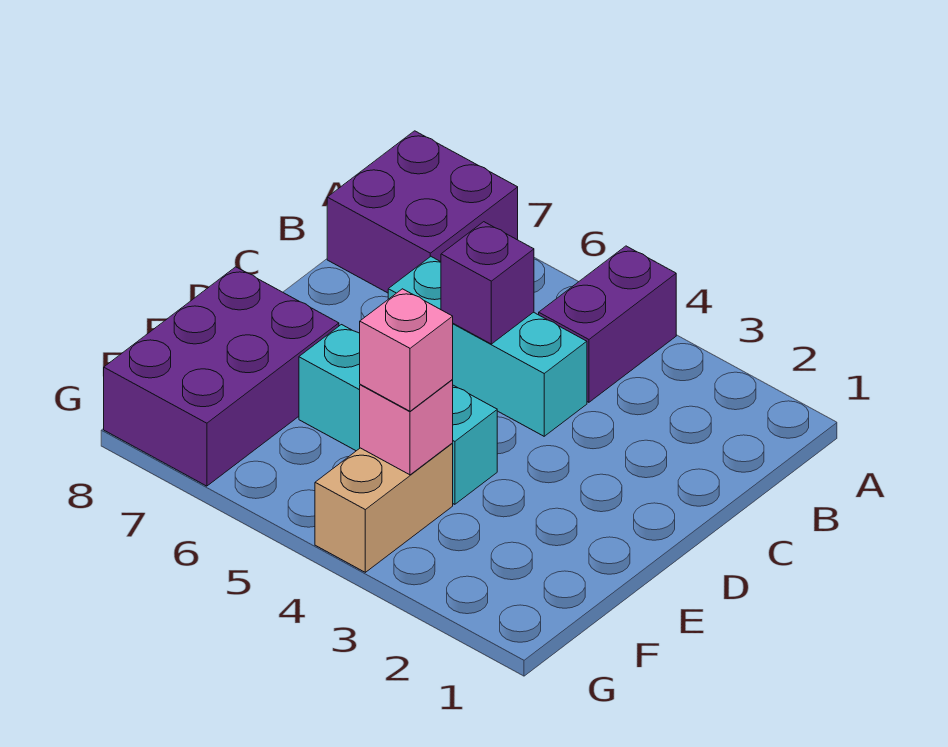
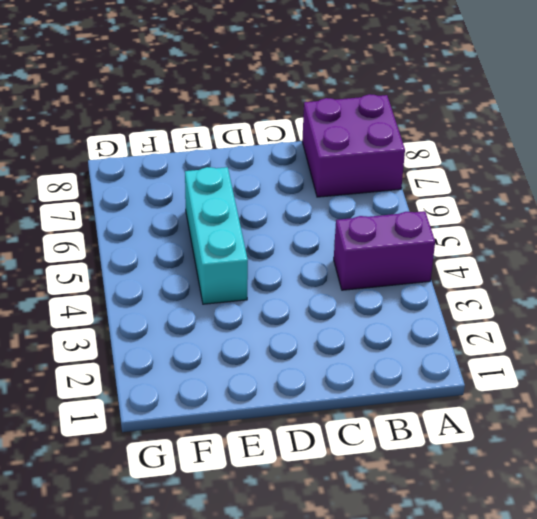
none -> cyan 1x3 brick [388,257,587,436]
none -> purple 2x3 brick [104,267,339,486]

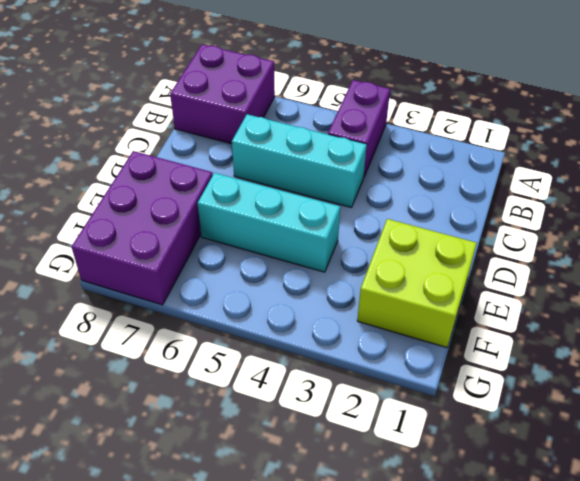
lime 2x2 brick [357,219,477,348] -> none
none -> tan 1x2 brick [315,444,453,572]
none -> purple 1x1 brick [441,222,534,344]

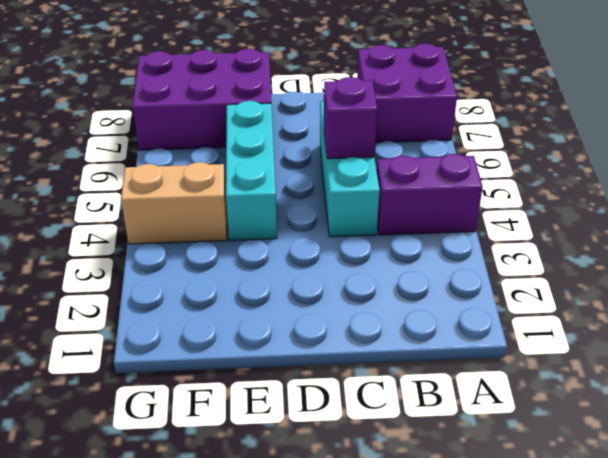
none -> pink 1x1 brick [360,380,453,475]
none -> pink 1x1 brick [360,289,453,411]

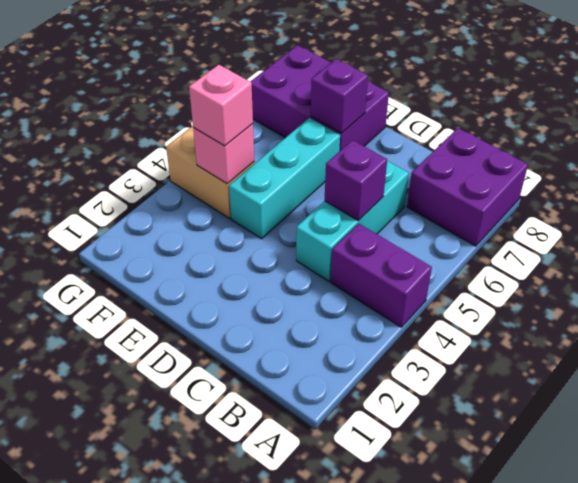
purple 1x1 brick [311,59,368,133] -> none

